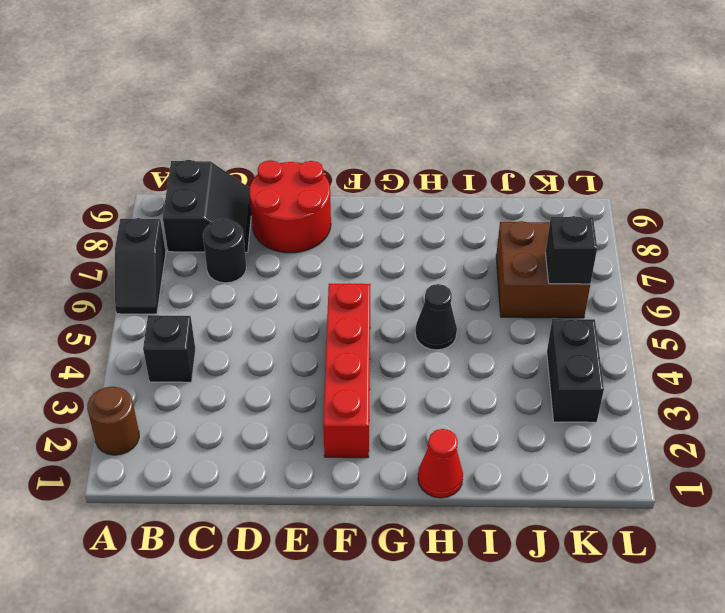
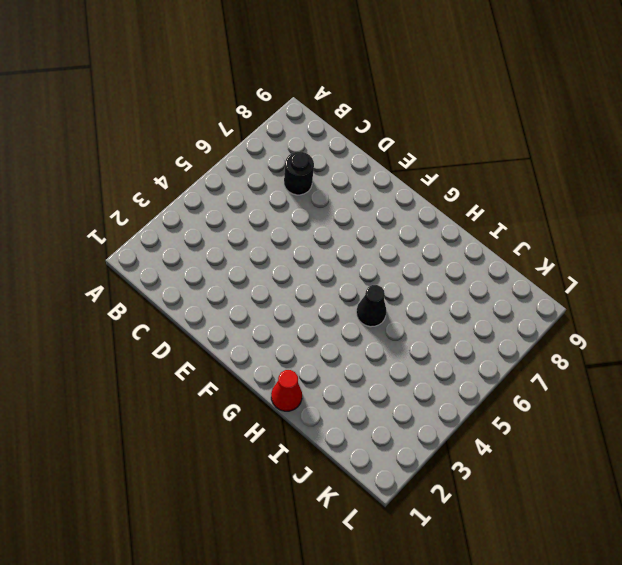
none -> brown 1x1 round brick [87,387,139,455]
none -> black 1x2 slope [115,218,166,314]
none -> black 1x1 brick [143,315,196,382]

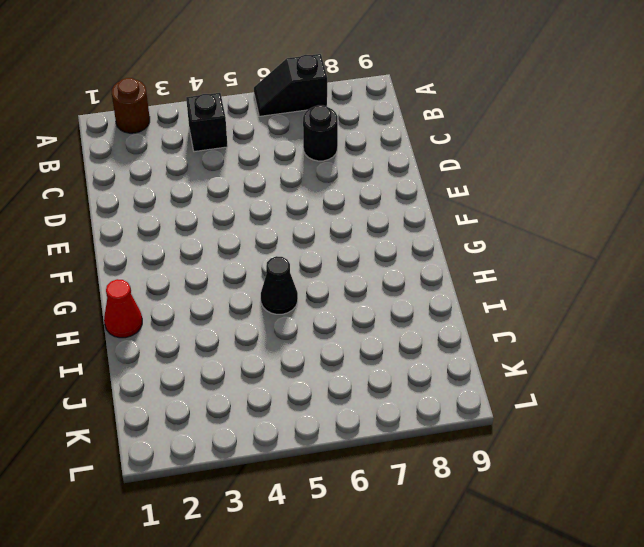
none -> black 2x2 slope [163,160,251,252]
none -> red 2x2 round brick [249,160,331,253]
none -> red 1x4 brick [323,283,371,458]

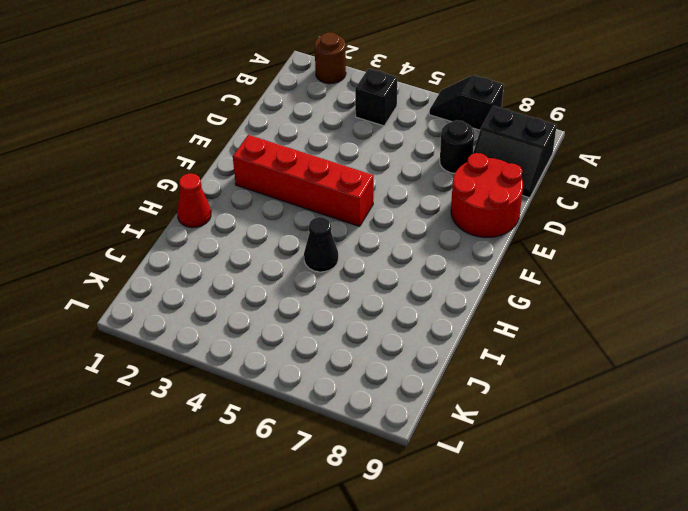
none -> brown 2x2 brick [496,221,590,318]
none -> black 1x2 brick [547,319,604,422]
none -> black 1x1 brick [546,216,597,284]

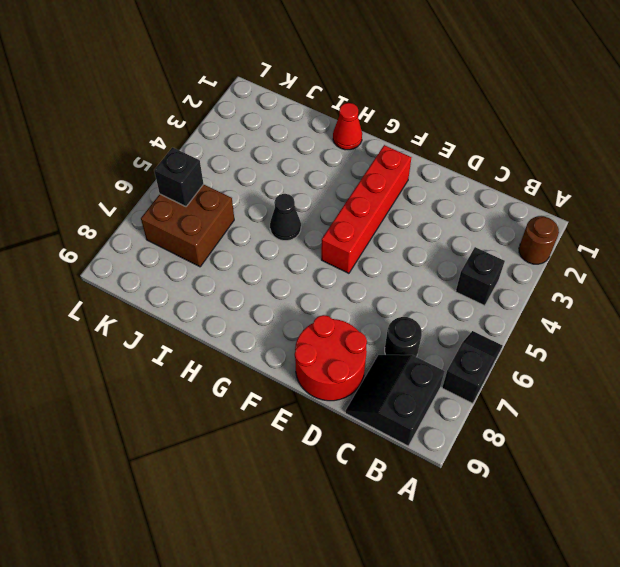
none -> black 1x2 brick [547,319,604,422]

